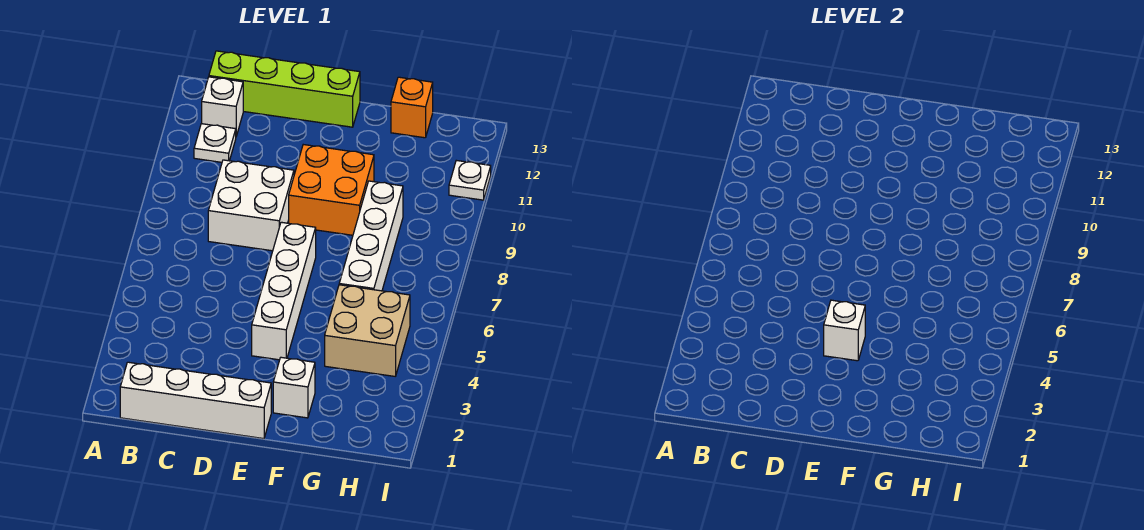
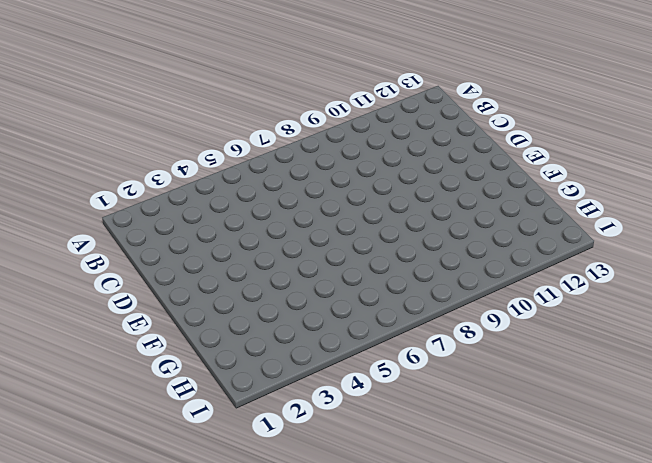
none -> white 1x4 brick [120,362,271,439]
none -> white 1x1 plate [194,124,236,162]
none -> white 1x1 brick [202,77,243,136]

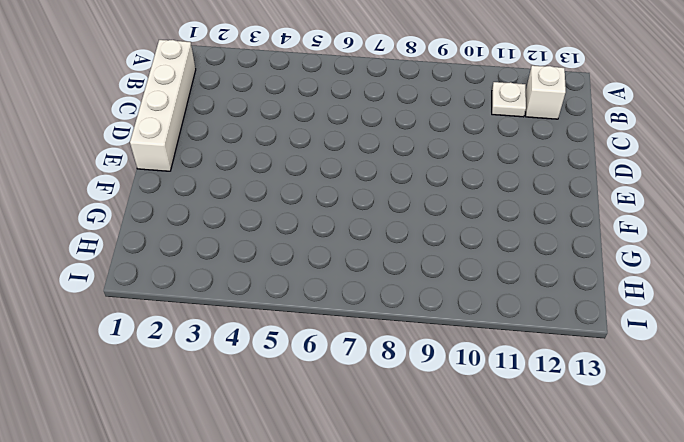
none -> lime 1x4 brick [209,51,360,127]
none -> white 2x2 brick [208,160,294,251]
none -> white 1x4 brick [252,222,316,360]

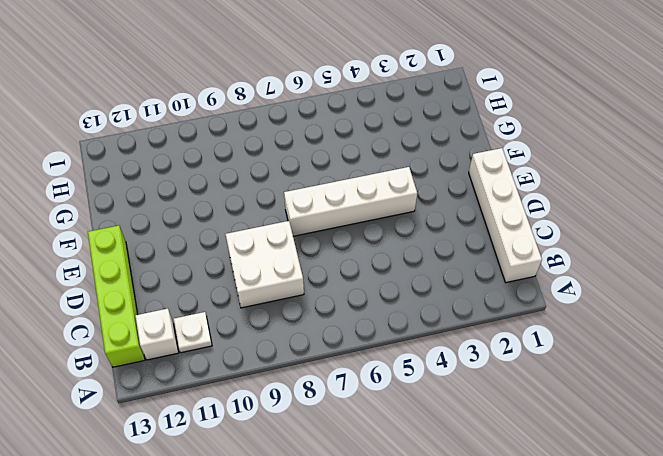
none -> orange 2x2 brick [289,145,374,235]
none -> white 1x1 brick [273,357,315,418]
none -> tan 2x2 brick [325,285,410,376]

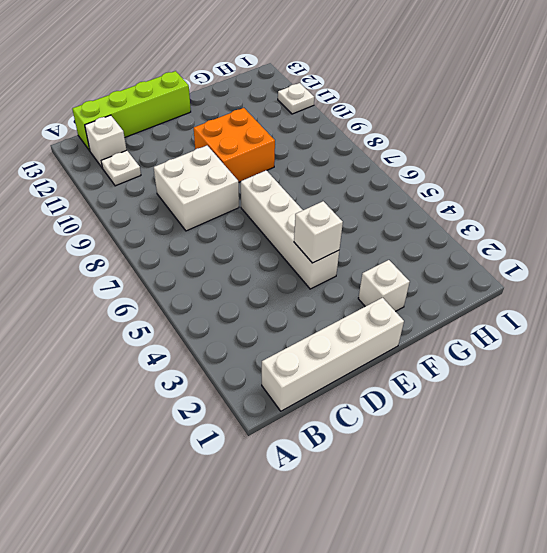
none -> tan 2x2 brick [325,285,410,376]
none -> white 1x4 brick [339,181,403,291]
none -> orange 1x1 brick [391,77,433,138]

